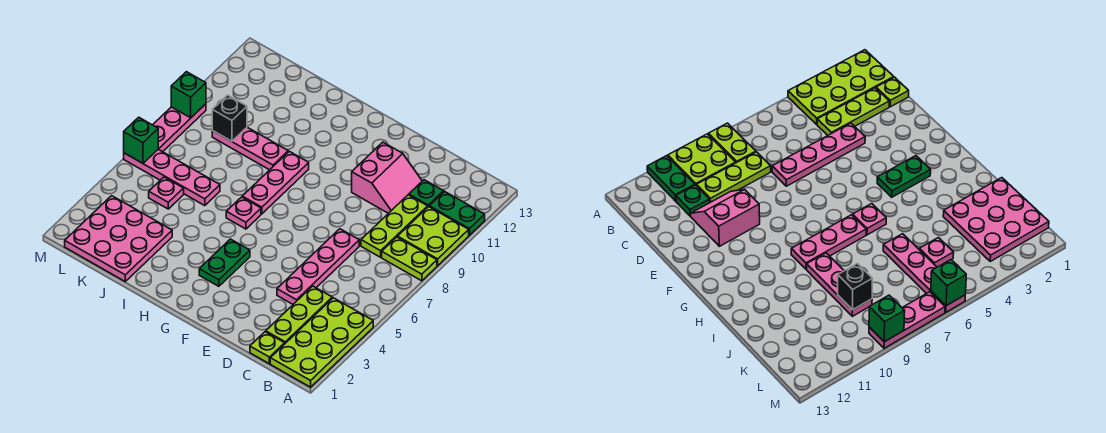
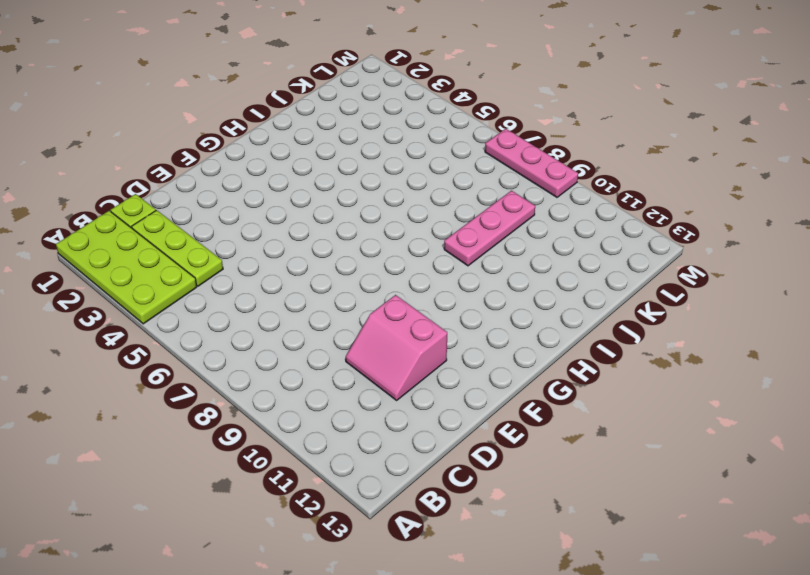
none -> lime 1x2 plate [382,237,437,281]
none -> lime 2x2 plate [398,207,469,266]
none -> green 1x2 plate [429,191,485,235]

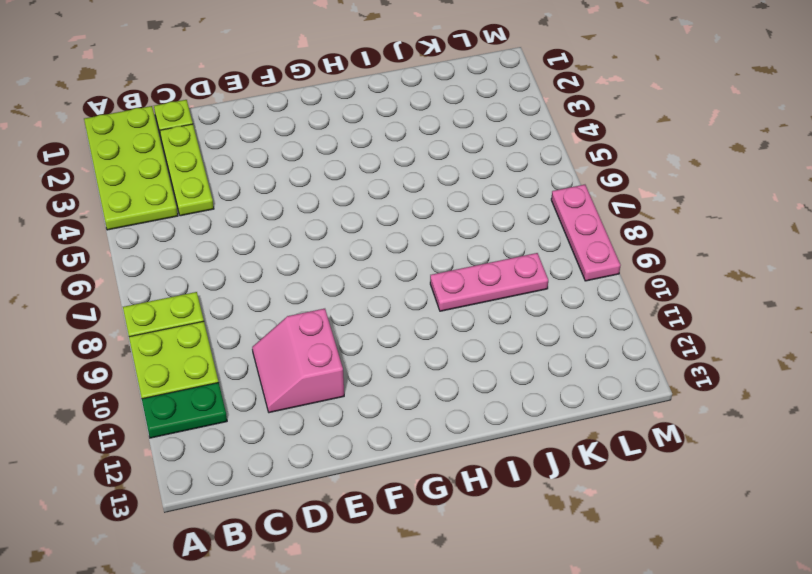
none -> lime 1x3 plate [361,195,428,257]
none -> green 1x1 plate [409,180,444,207]
none -> pink 1x4 plate [277,229,359,304]

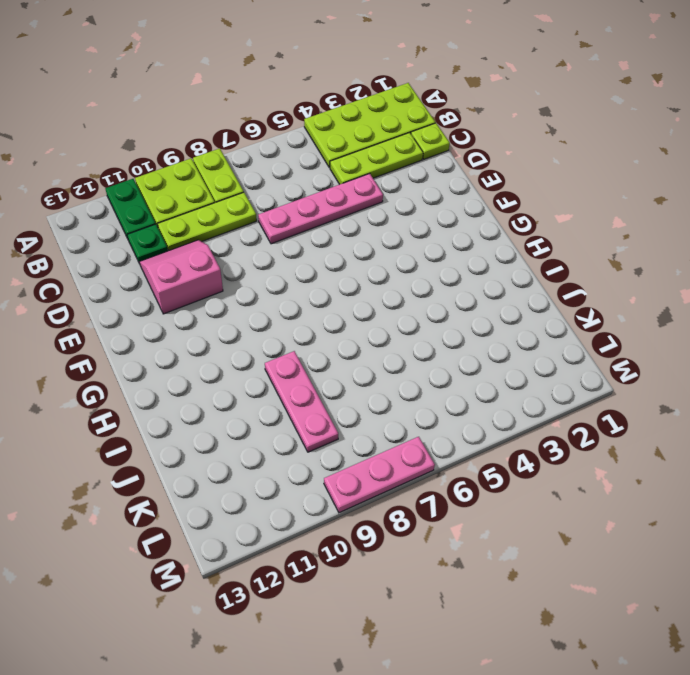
none -> green 1x2 plate [199,239,250,286]
none -> pink 1x1 plate [226,197,261,229]
none -> pink 1x3 plate [242,151,309,214]

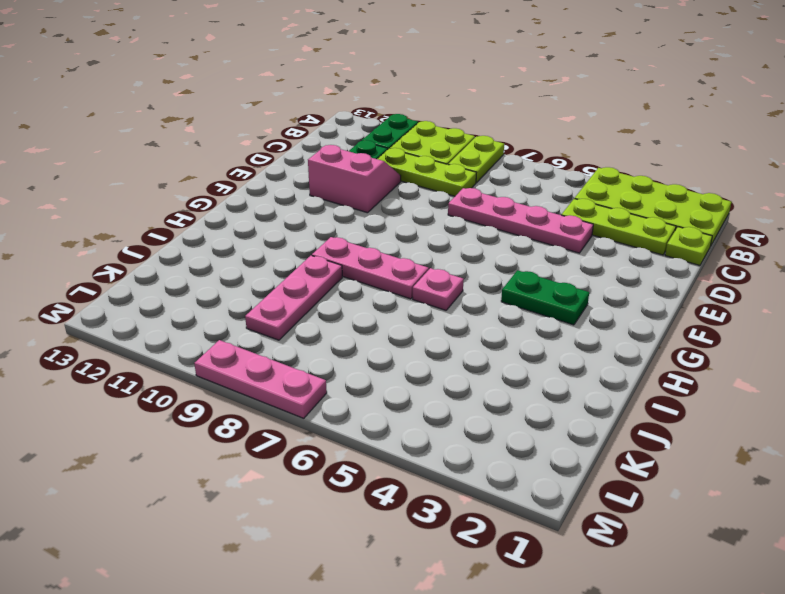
none -> pink 3x3 plate [65,196,172,281]
none -> pink 1x4 plate [124,149,220,206]
none -> pink 1x1 plate [149,177,184,209]

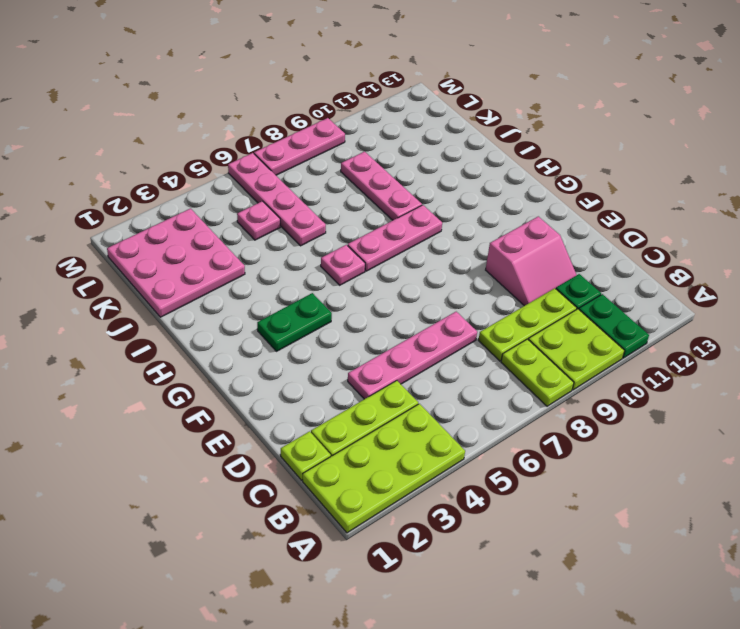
none -> black 1x1 brick [212,95,247,141]
none -> green 1x1 brick [124,117,158,163]
none -> green 1x1 brick [171,72,206,118]

